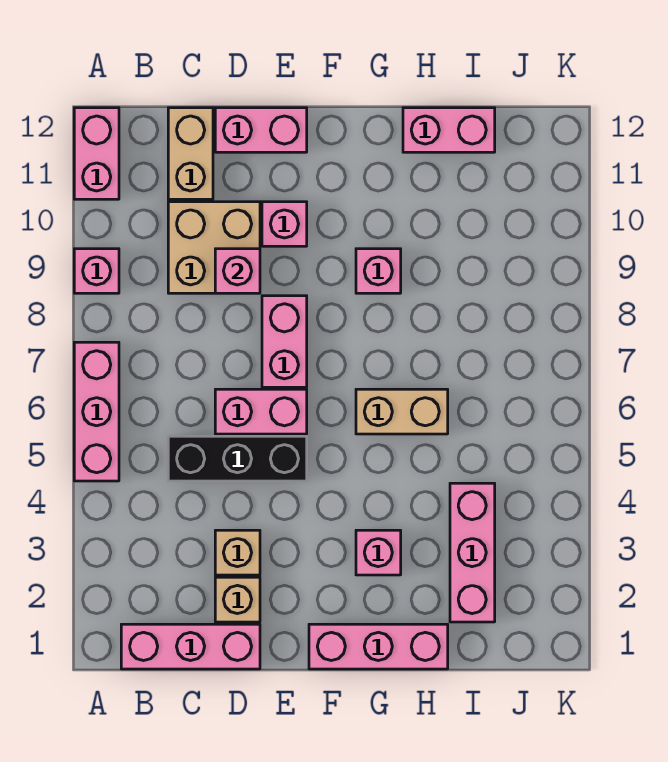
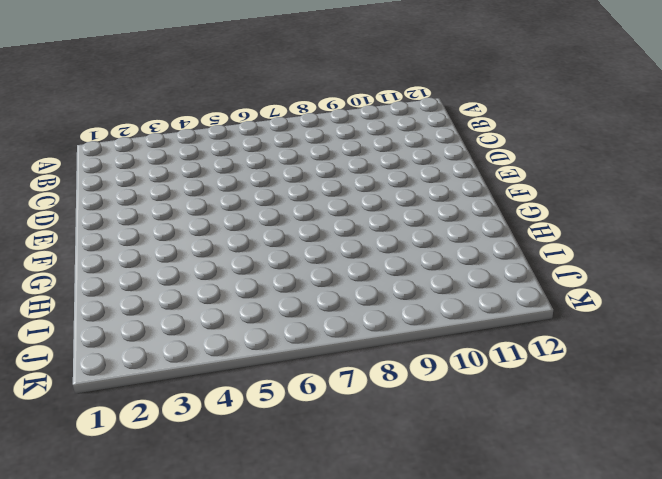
none -> pink 1x3 brick [74,342,119,481]
none -> pink 1x1 brick [74,249,119,293]
none -> pink 1x2 brick [74,108,119,199]

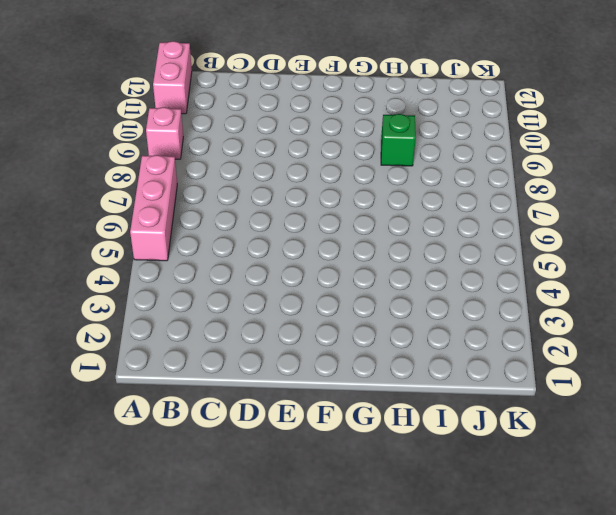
green 1x1 brick [381,114,416,166] -> none
none -> pink 1x3 brick [121,624,260,669]
none -> black 1x3 brick [168,436,307,481]
none -> tan 2x2 brick [168,202,260,293]

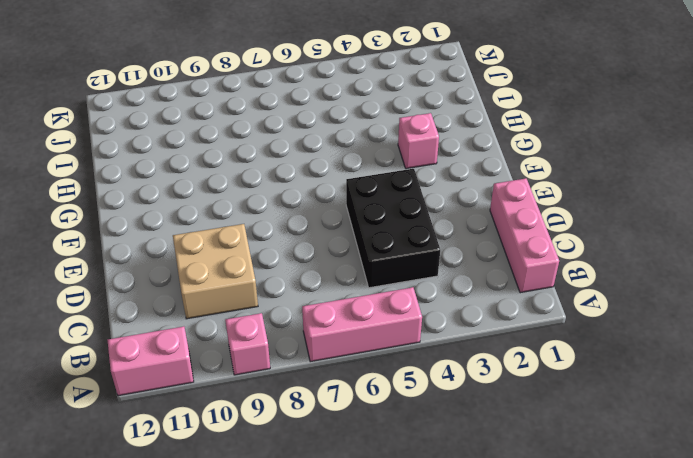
black 2x3 brick [346,169,440,288] -> black 1x3 brick [168,436,307,481]
none -> tan 1x2 brick [168,108,213,199]
none -> tan 1x1 brick [215,577,260,622]
none -> tan 1x1 brick [215,530,260,575]

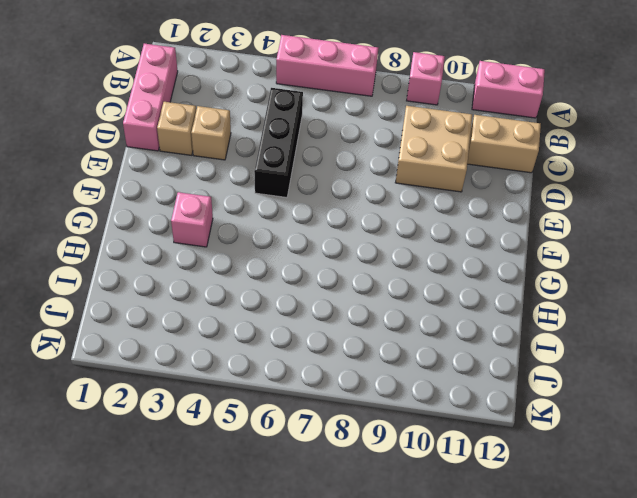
none -> pink 1x2 brick [215,389,307,434]
none -> pink 1x2 brick [215,108,307,152]
none -> pink 1x2 brick [262,296,307,387]

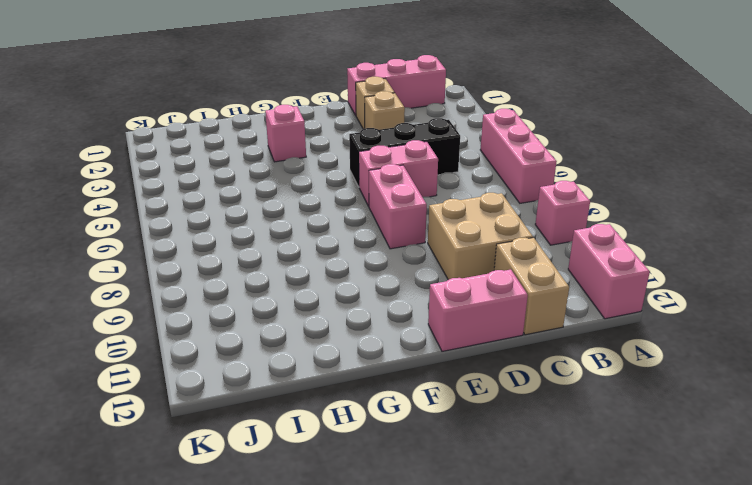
none -> pink 1x1 brick [262,202,307,246]
none -> pink 1x3 brick [309,624,448,669]
none -> tan 1x2 brick [356,389,448,434]

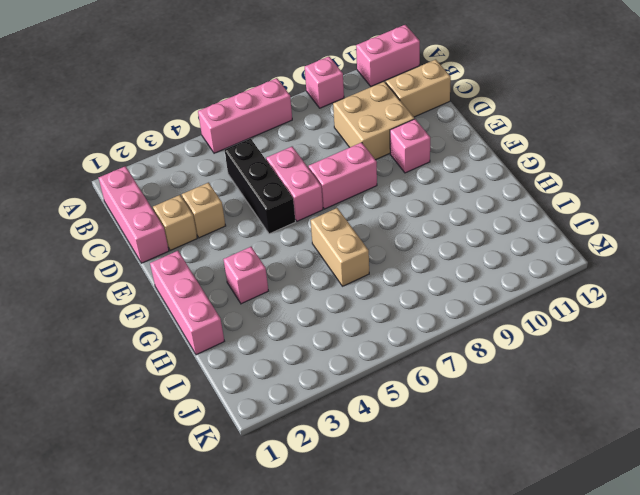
none -> pink 1x2 brick [215,108,307,152]
none -> pink 1x1 brick [356,249,401,293]
none -> pink 1x2 brick [403,108,495,152]

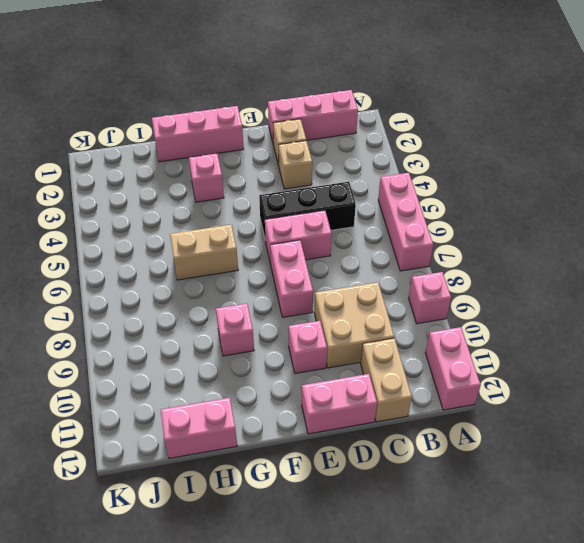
none -> pink 1x3 brick [450,483,495,622]
none -> pink 1x1 brick [215,249,260,293]

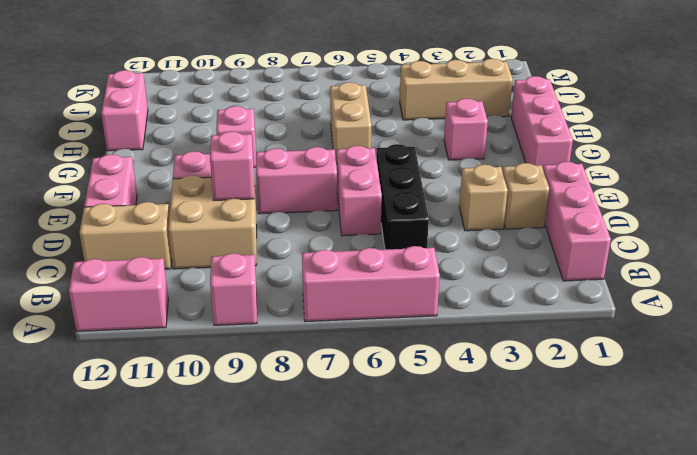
tan 1x3 brick [400,59,513,120] -> pink 1x3 brick [450,483,495,622]

